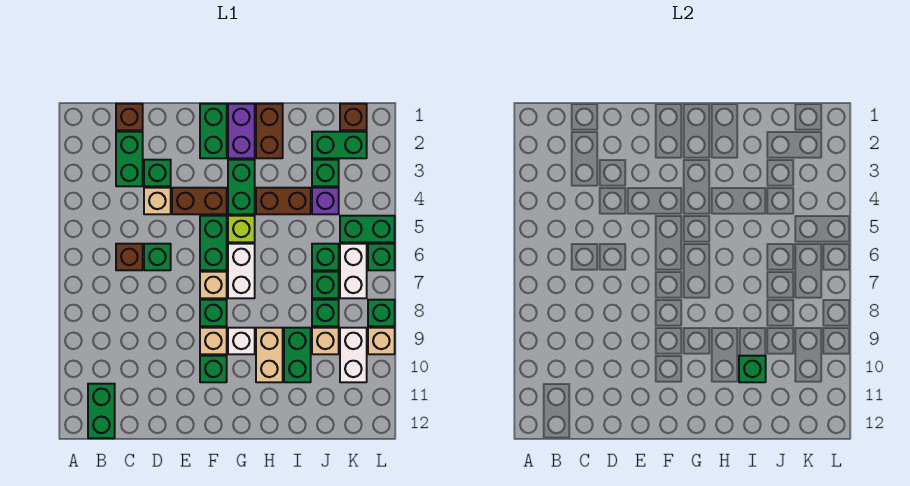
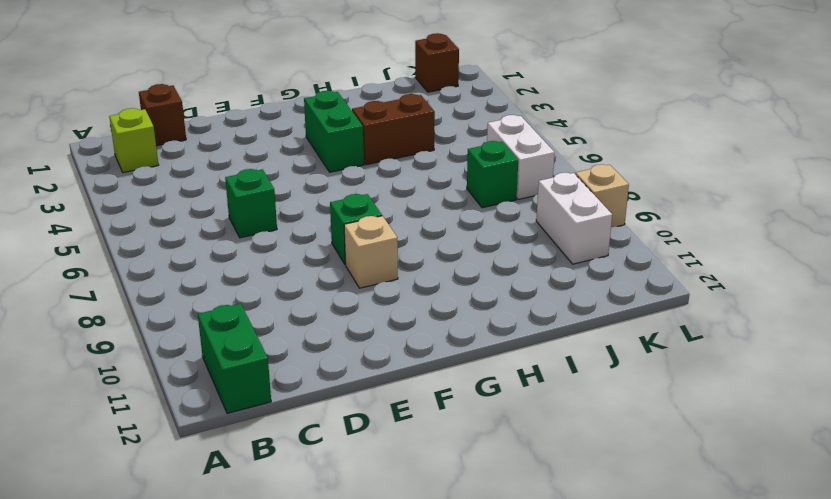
lime 1x1 brick [109,108,159,173] -> lime 1x1 brick moved to [228,216,255,242]
none -> green 1x2 brick [116,132,143,186]
none -> brown 1x1 brick [116,244,143,270]
none -> green 1x1 brick [144,160,171,186]
none -> tan 1x1 brick [144,188,171,214]

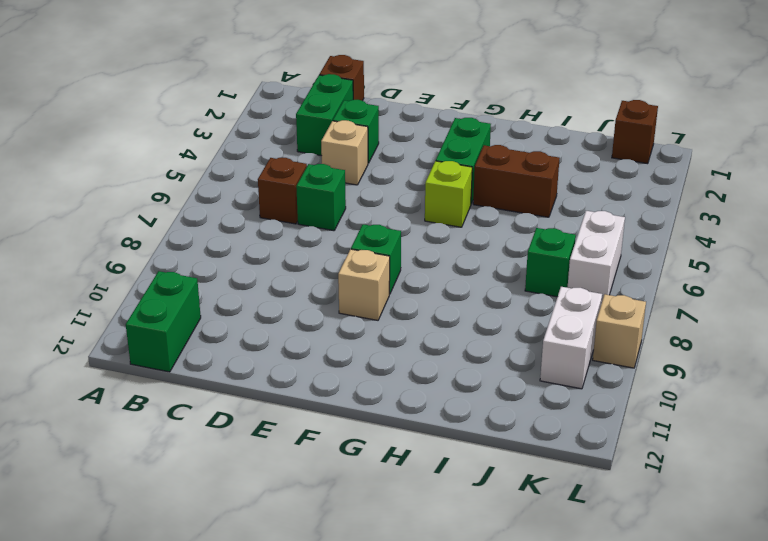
none -> brown 1x2 brick [172,188,227,214]
none -> green 1x2 brick [200,104,227,158]
none -> green 1x2 brick [200,216,227,270]
none -> tan 1x1 brick [200,272,227,298]

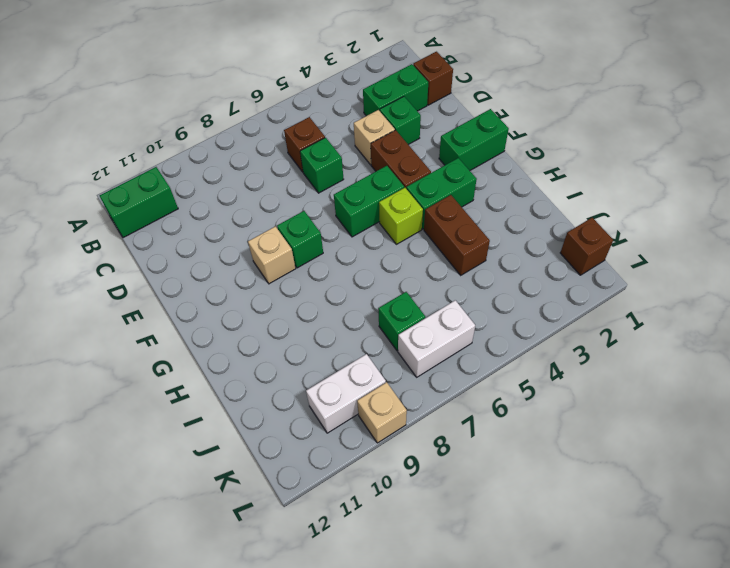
none -> tan 1x1 brick [200,272,227,298]
none -> green 1x1 brick [200,356,227,382]
none -> purple 1x2 brick [228,104,255,158]
none -> white 1x2 brick [228,244,255,298]

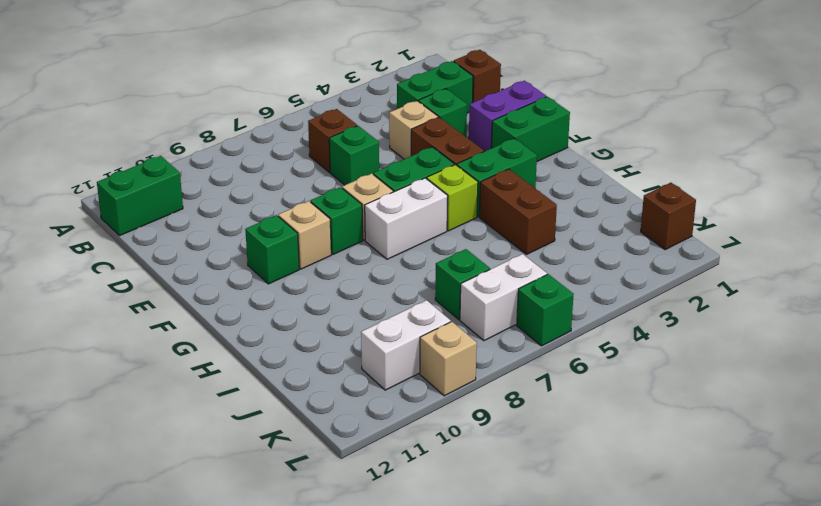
purple 1x2 brick [469,81,546,151] -> purple 1x2 brick moved to [228,104,255,158]
none -> white 1x1 brick [228,328,255,354]
none -> brown 1x2 brick [256,104,283,158]
none -> tan 1x2 brick [256,328,283,382]
none -> green 1x2 brick [284,328,311,382]

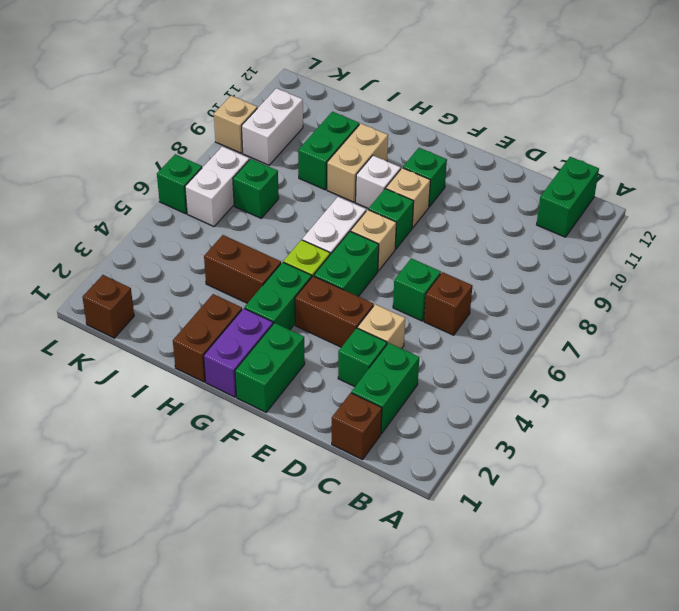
none -> green 1x2 brick [312,132,367,158]
none -> green 1x1 brick [312,160,339,186]
none -> purple 1x1 brick [312,188,339,214]
none -> green 1x1 brick [312,244,339,270]

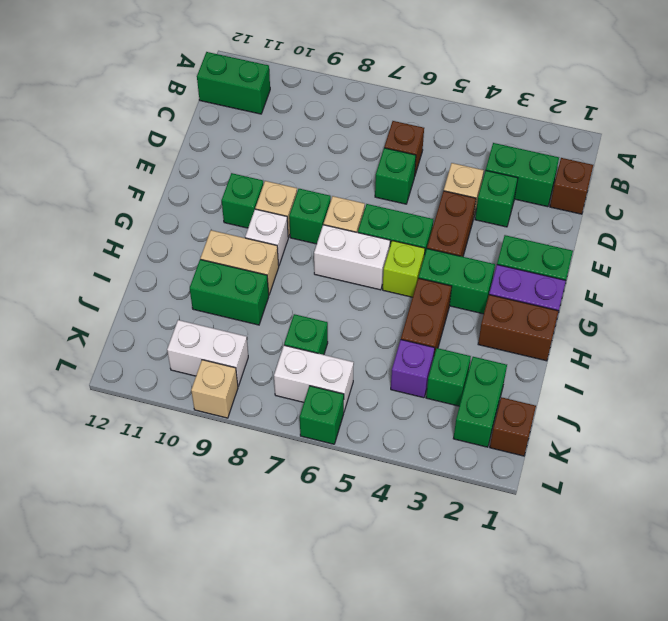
none -> green 1x1 brick [312,244,339,270]
none -> green 1x1 brick [312,300,339,326]
none -> tan 1x1 brick [312,328,339,354]
none -> green 1x2 brick [340,216,395,242]

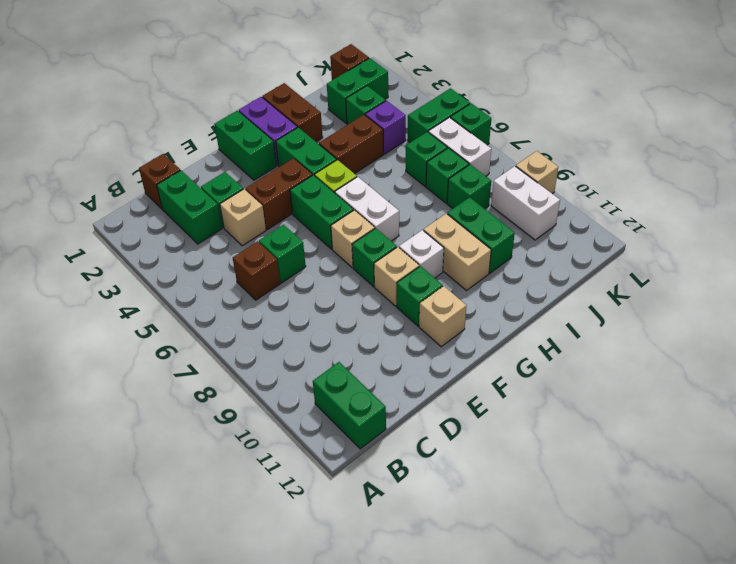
tan 1x1 brick [419,286,466,347] -> tan 1x1 brick moved to [312,328,339,354]
none -> green 1x1 brick [368,300,395,326]
none -> green 1x1 brick [739,356,766,382]

